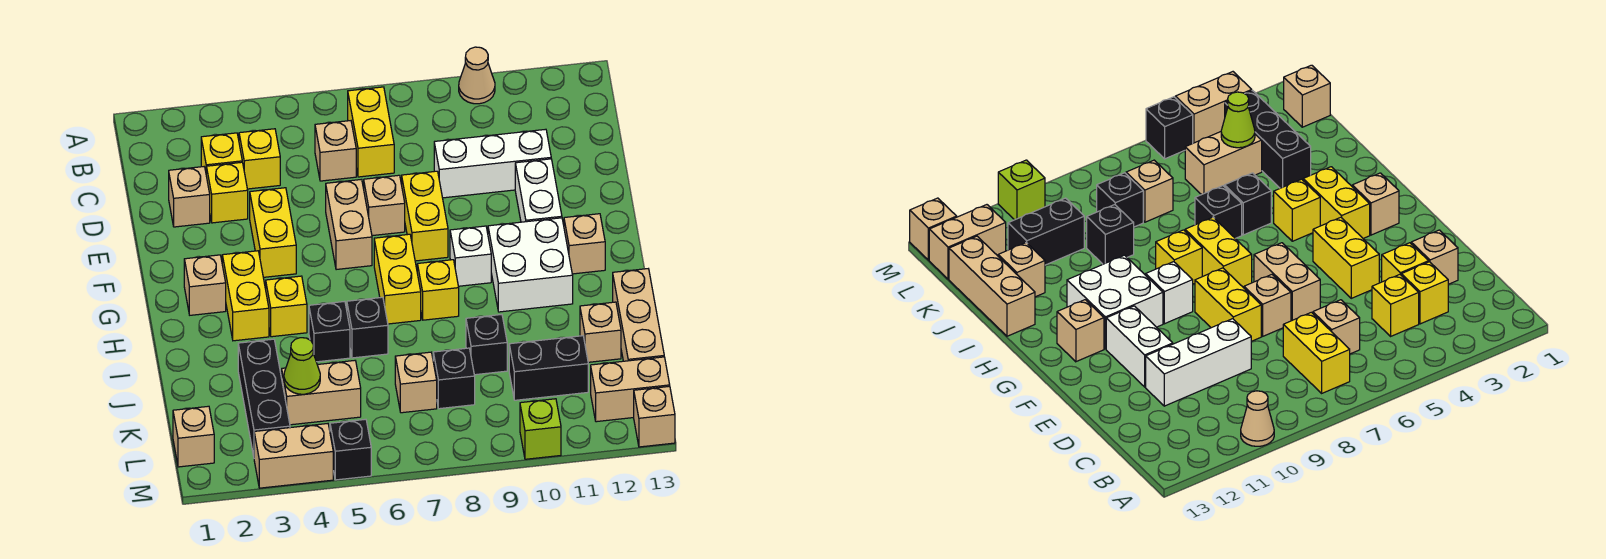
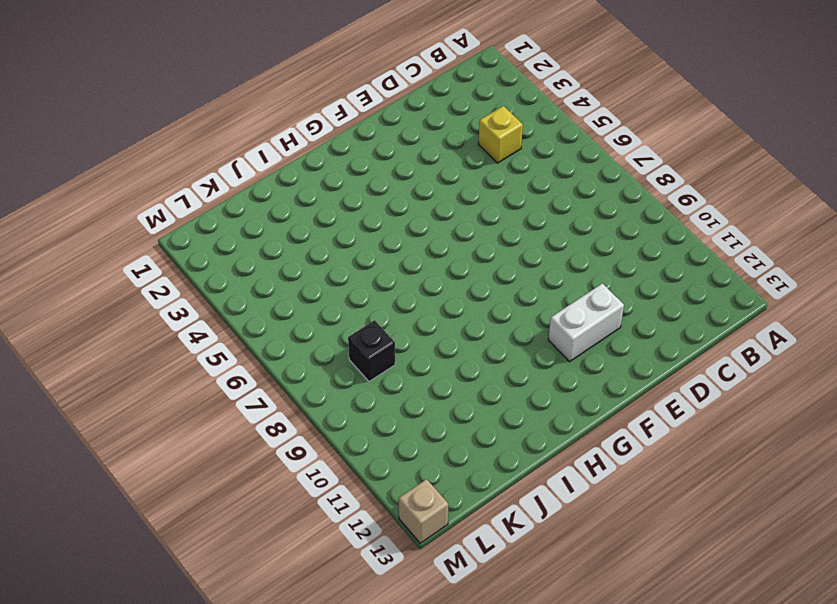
none -> tan 1x1 cone [459,47,495,104]
none -> yellow 1x2 brick [348,87,394,177]
none -> yellow 1x1 brick [201,133,242,171]
none -> tan 1x1 brick [315,121,356,181]

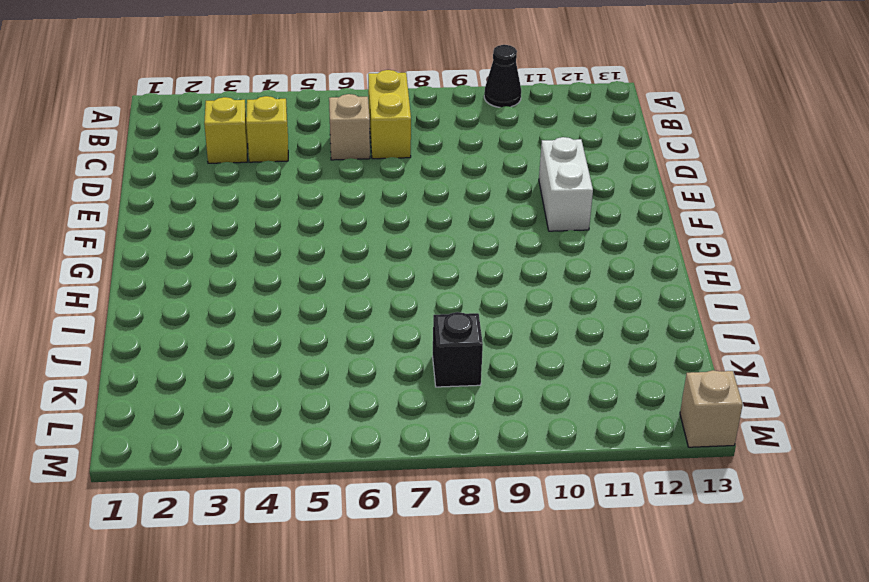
black 1x1 cone [484,45,521,107] -> tan 1x1 cone [459,47,495,104]
none -> tan 1x1 brick [169,167,210,227]
none -> yellow 1x1 brick [206,162,248,223]
none -> white 1x3 brick [434,129,551,198]
none -> yellow 1x2 brick [250,188,296,277]

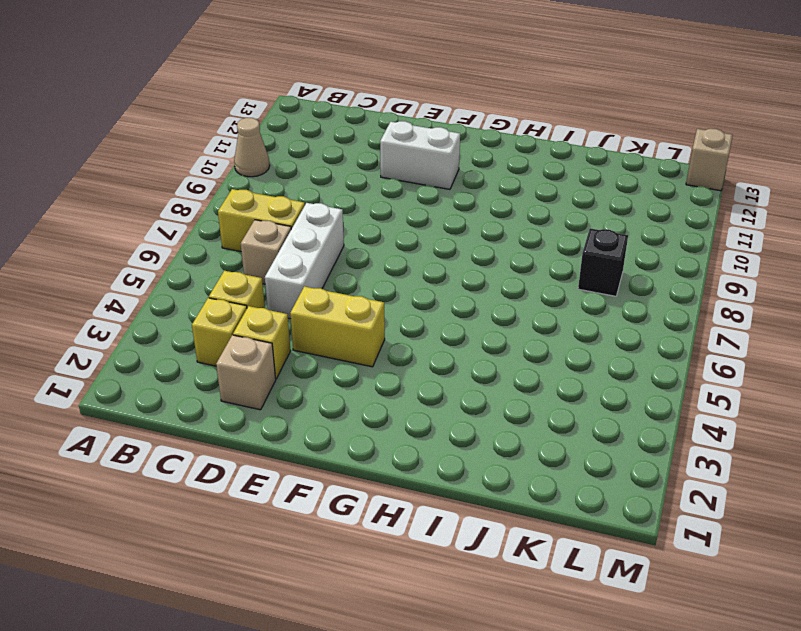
white 1x3 brick [265,203,344,319] -> white 1x3 brick moved to [434,129,551,198]
none -> tan 1x2 brick [326,179,372,270]
none -> tan 1x1 brick [364,175,405,236]
none -> yellow 1x2 brick [402,171,448,261]
none -> tan 1x1 brick [184,255,226,315]

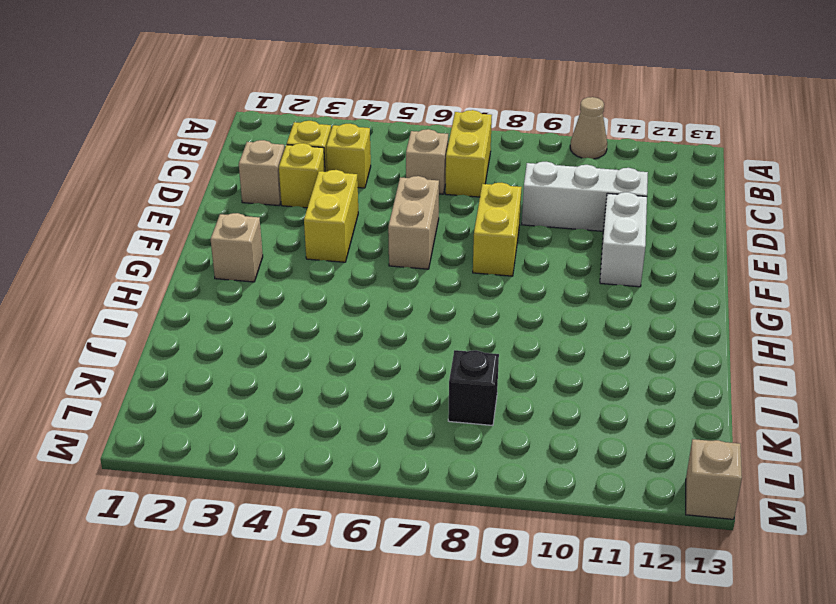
none -> tan 1x1 brick [364,175,405,236]
none -> yellow 1x2 brick [222,251,269,341]
none -> yellow 1x2 brick [374,234,421,324]
none -> white 1x1 brick [450,226,491,286]

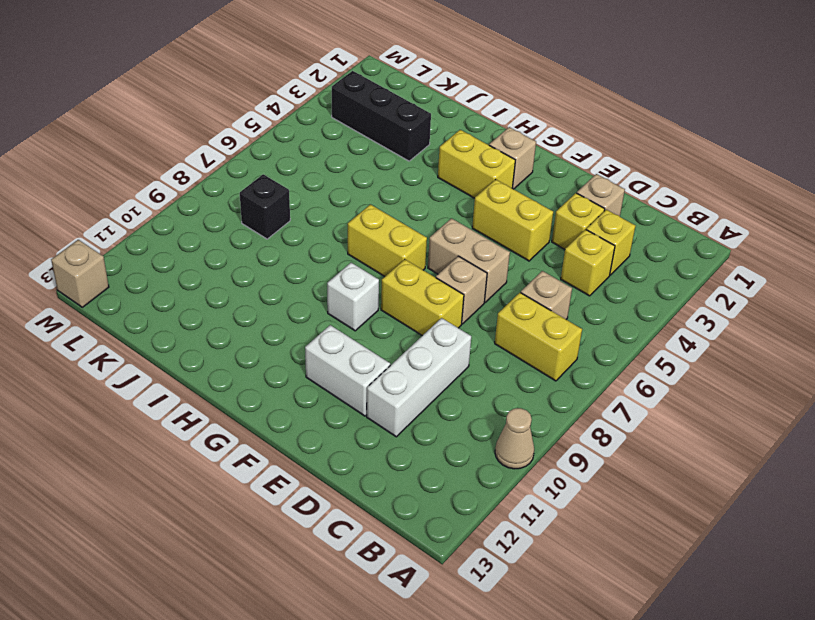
none -> white 2x2 brick [488,218,573,312]
none -> tan 1x1 brick [564,214,605,274]
none -> yellow 1x1 brick [266,276,307,337]
none -> yellow 1x1 brick [417,260,459,320]

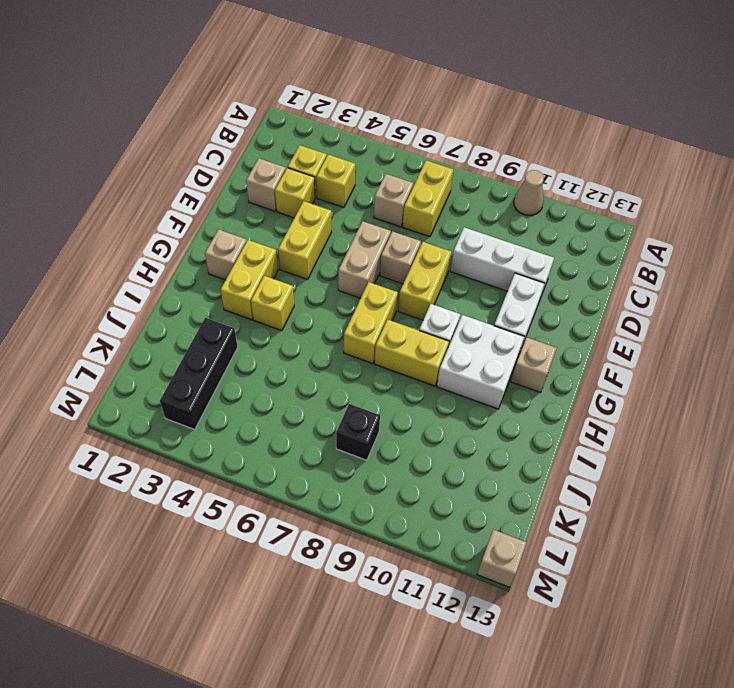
yellow 1x2 brick [374,320,449,386] -> yellow 1x1 brick [417,260,459,320]
none -> black 1x1 brick [309,301,350,362]
none -> black 1x1 brick [347,297,388,358]
none -> tan 1x3 brick [613,269,664,361]
none -> black 1x1 brick [466,315,507,375]

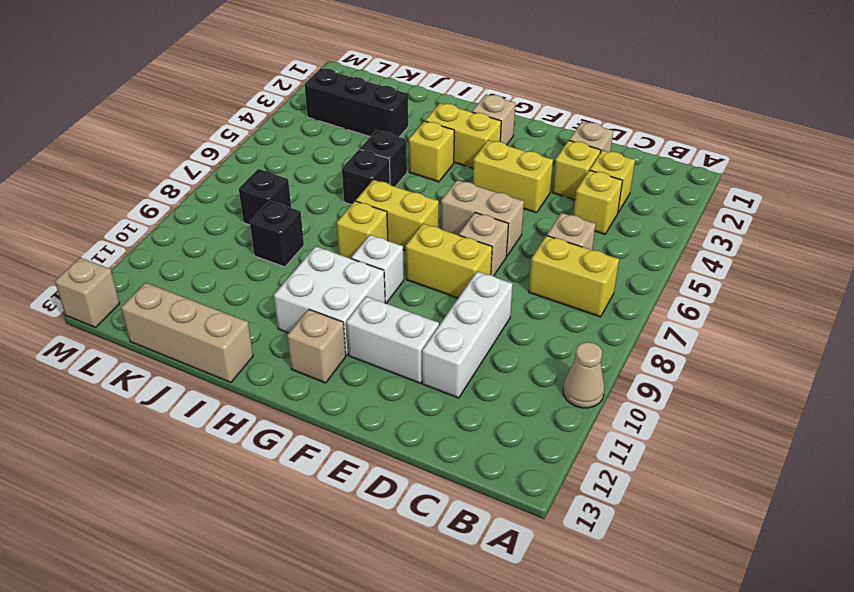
none -> tan 1x1 brick [580,302,621,362]
none -> tan 1x2 brick [282,361,361,425]
none -> tan 1x1 brick [395,352,437,413]
none -> black 1x2 brick [509,336,588,400]

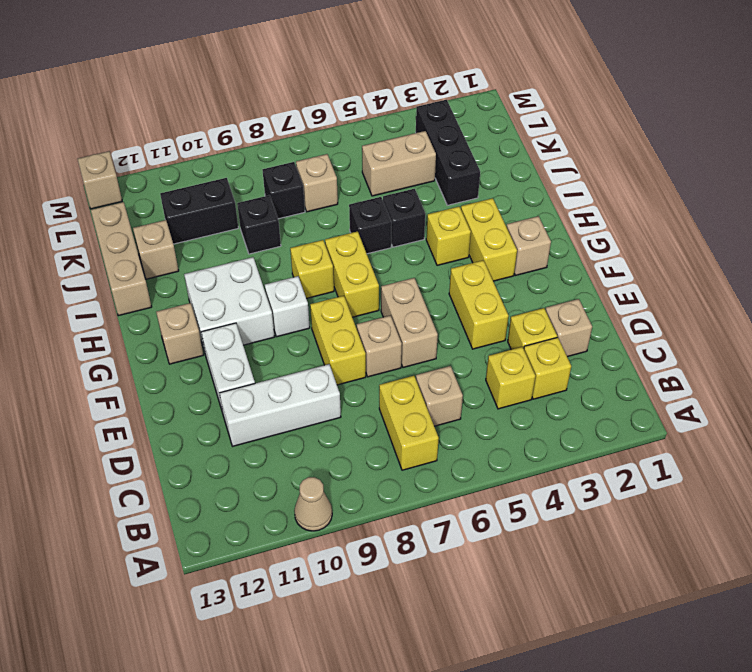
none -> tan 1x1 brick [173,406,214,467]
none -> tan 1x2 brick [591,357,670,422]
none -> tan 1x2 brick [254,424,333,488]
none -> black 1x1 brick [330,419,371,480]

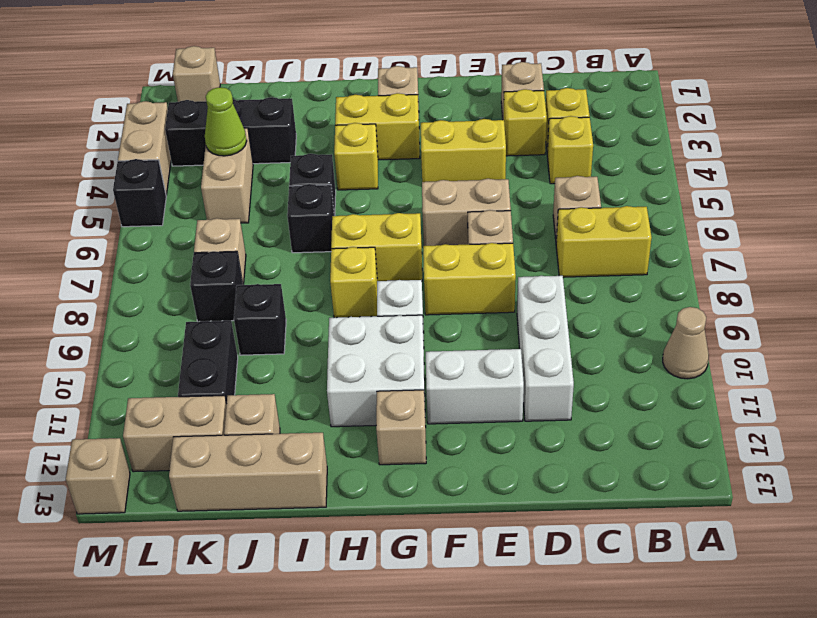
tan 1x2 brick [123,396,227,472] -> tan 1x2 brick turned to [591,357,670,422]
none -> lime 1x1 brick [520,399,561,459]

